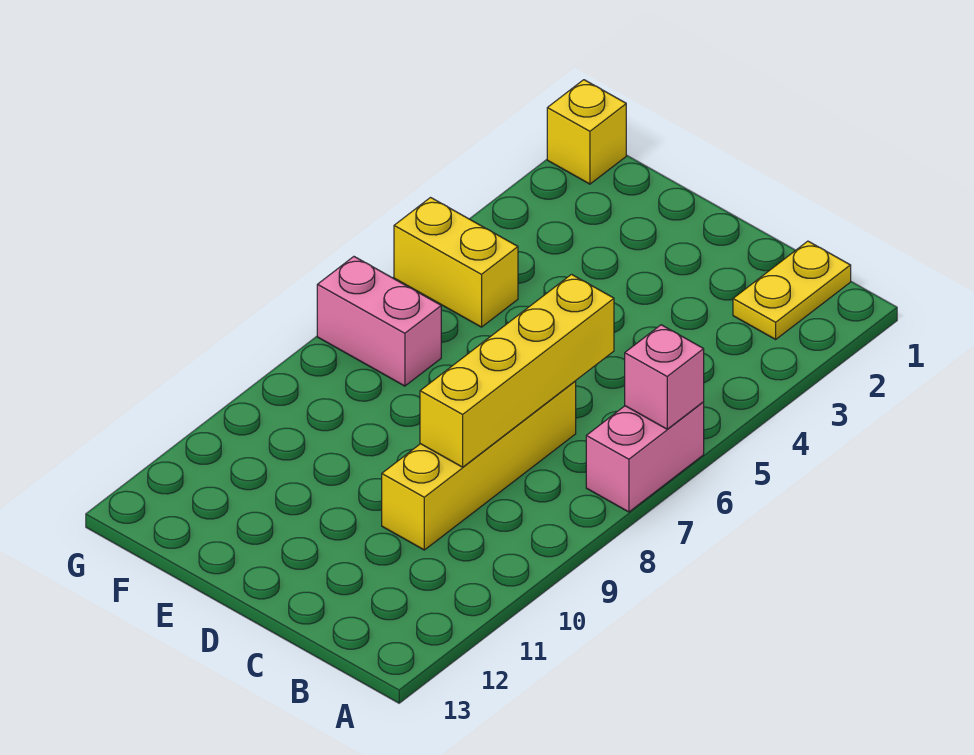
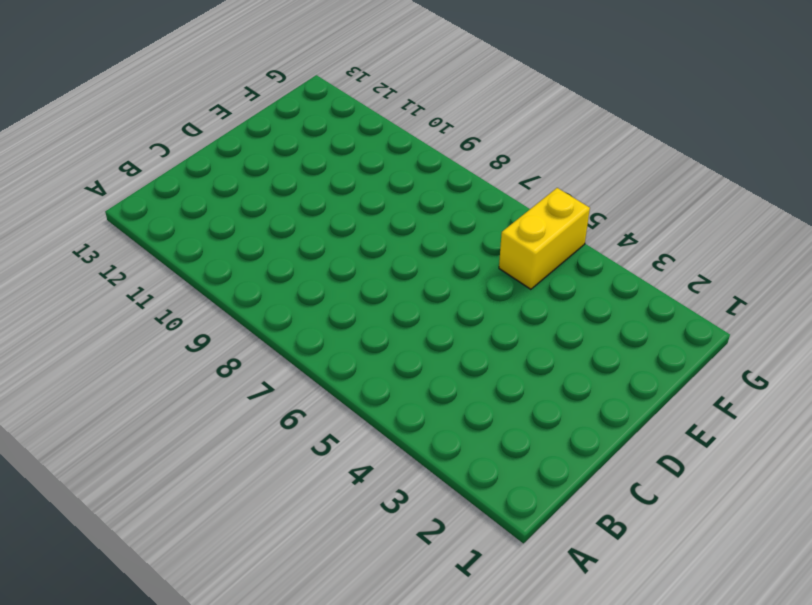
none -> pink 1x2 brick [586,402,704,512]
none -> yellow 1x2 plate [733,241,851,339]

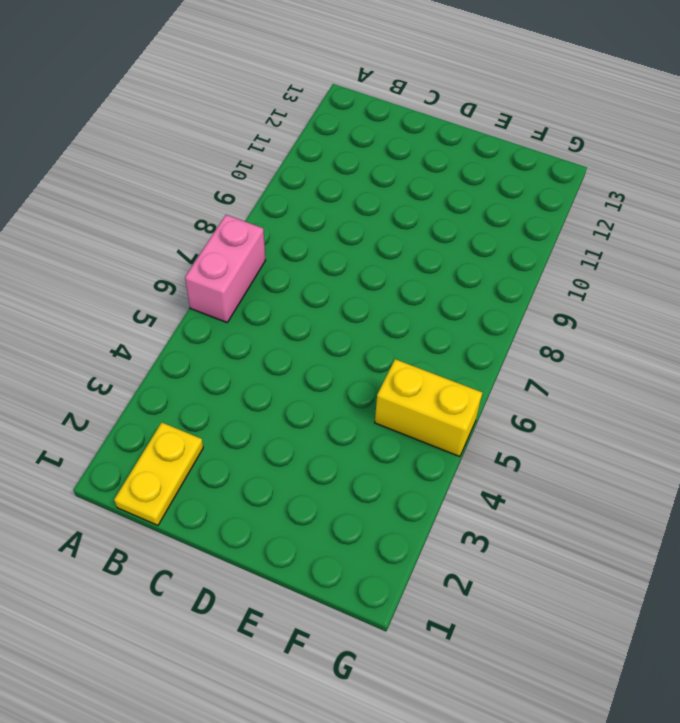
none -> yellow 1x4 brick [382,381,576,550]
none -> pink 1x2 brick [317,257,441,386]

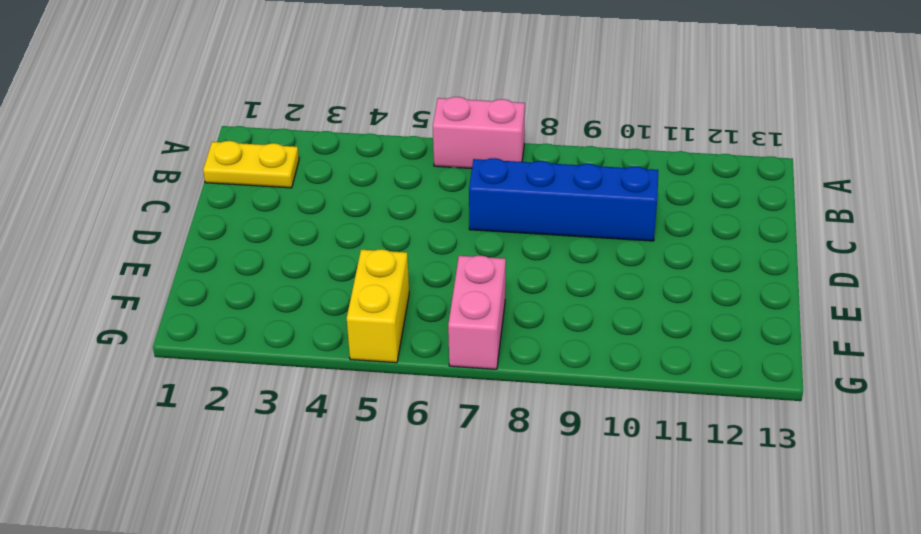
blue 1x4 brick [469,158,658,241] -> yellow 1x4 brick [382,381,576,550]
none -> yellow 1x1 brick [547,80,626,184]
none -> pink 1x1 brick [625,325,704,429]

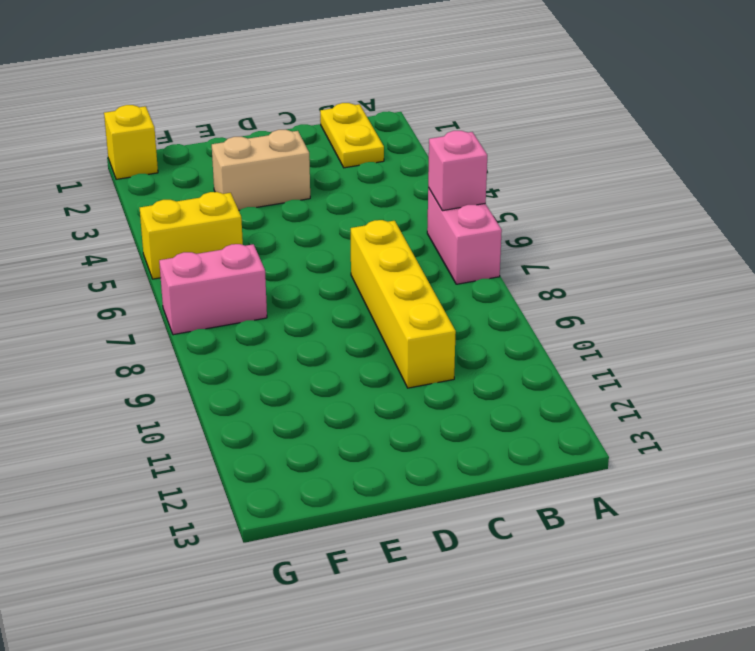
tan 1x2 brick [212,130,310,210] -> none
none -> yellow 1x4 brick [420,274,614,467]

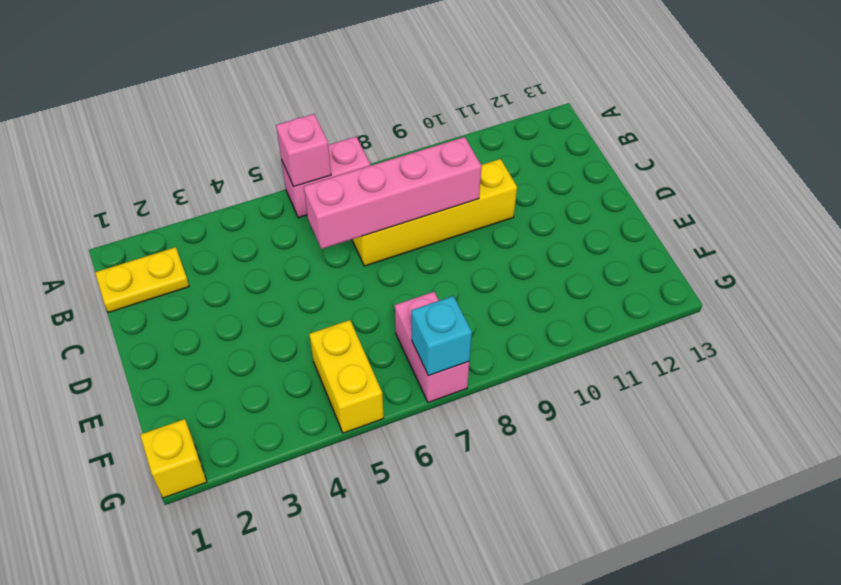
pink 1x4 brick [304,137,482,249] -> yellow 1x4 brick [420,274,614,467]
cyan 1x1 brick [411,296,472,376] -> none

